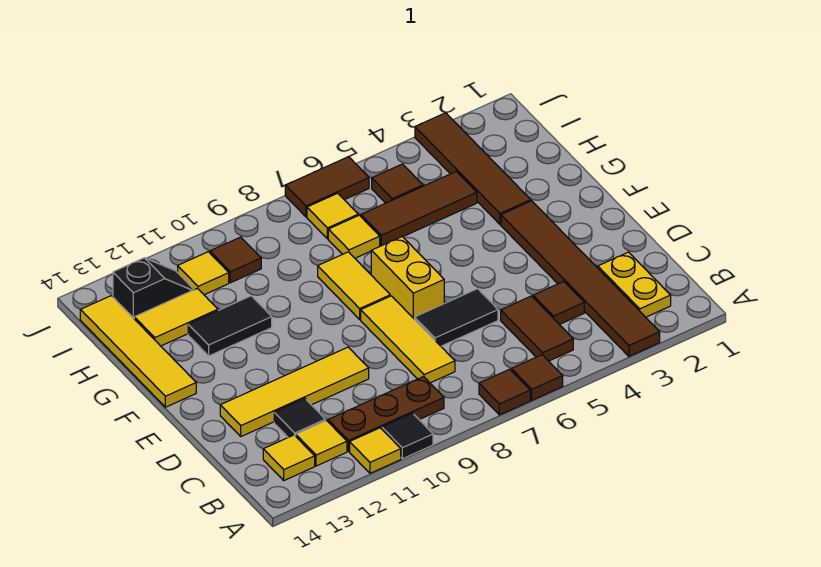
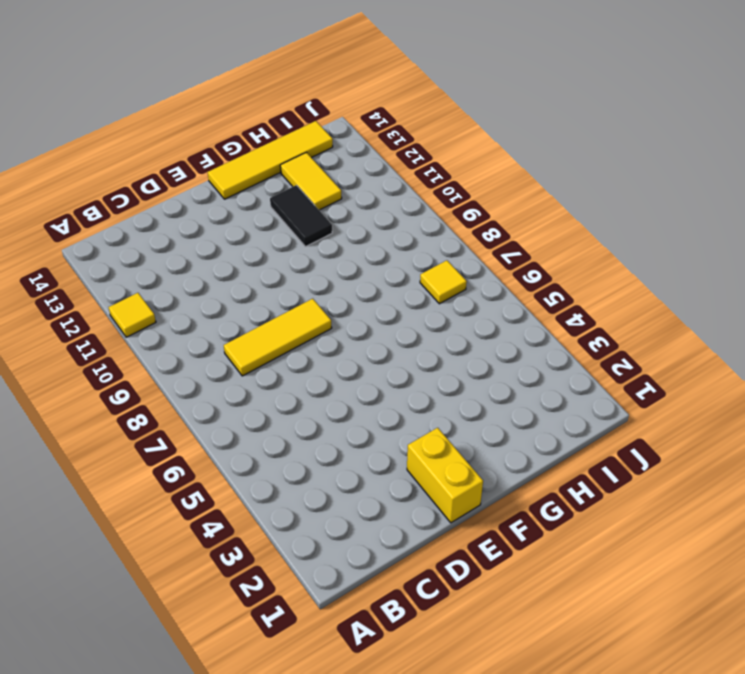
yellow 1x2 brick [407,428,483,523] -> yellow 1x2 brick turned to [371,237,444,318]
none -> brown 1x6 tile [501,201,660,356]
none -> brown 1x1 tile [511,355,563,400]
none -> brown 1x1 tile [479,369,530,415]

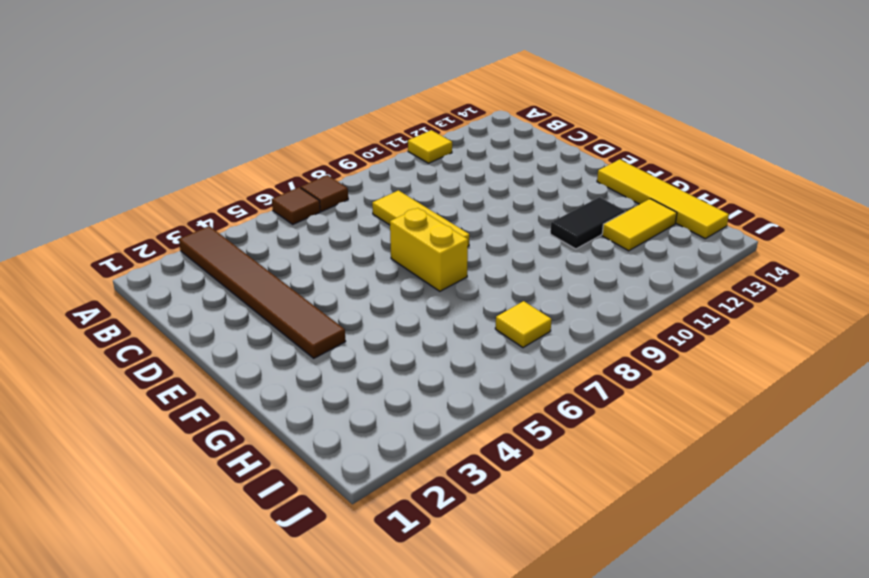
none -> black 1x1 tile [382,413,433,459]
none -> yellow 1x2 plate [598,252,671,317]
none -> brown 1x2 tile [501,296,573,361]

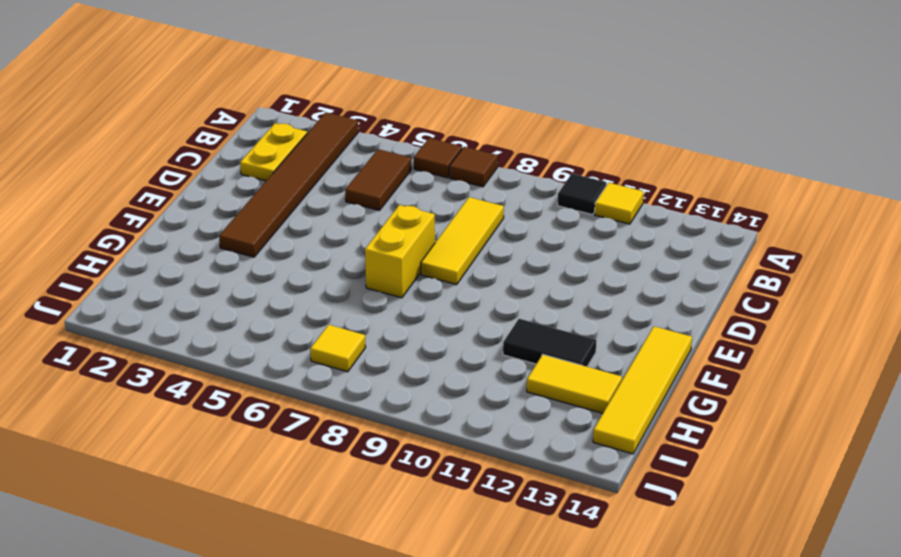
none -> brown 1x3 plate [328,377,444,451]
none -> yellow 1x1 tile [296,420,347,466]
none -> yellow 1x1 tile [263,435,315,480]

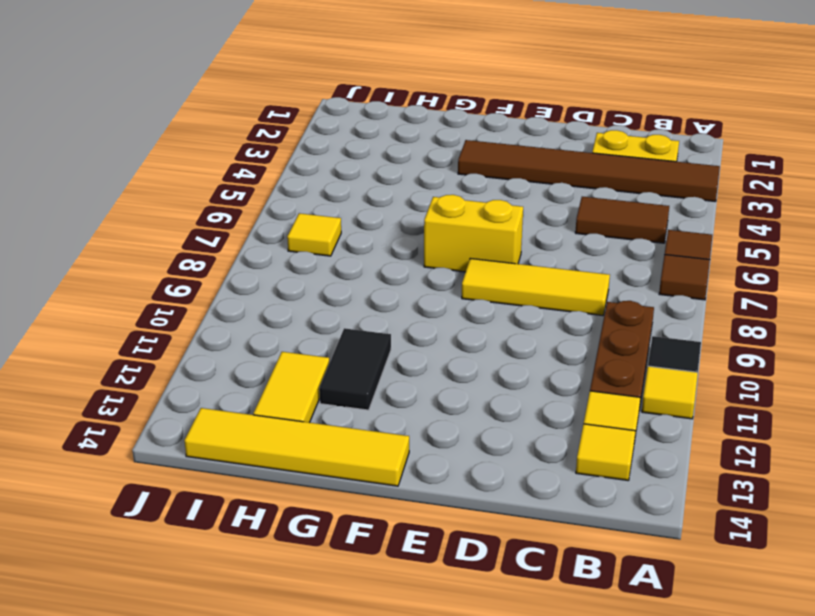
none -> brown 1x1 tile [533,282,584,325]
none -> black 1x1 tile [274,398,325,437]
none -> black 1x2 tile [414,289,498,346]

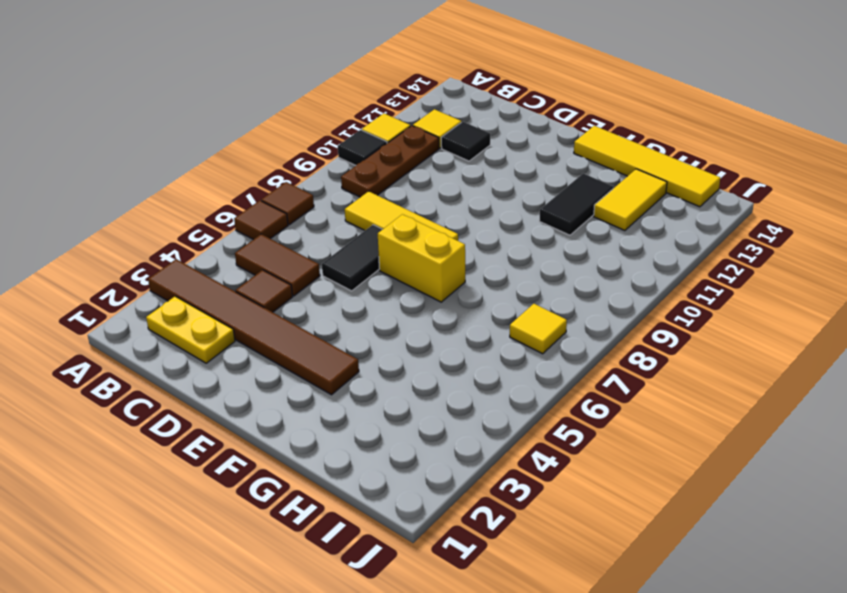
none -> yellow 1x1 tile [263,435,315,480]
none -> yellow 1x4 tile [220,347,369,436]
none -> yellow 1x2 tile [318,252,390,319]

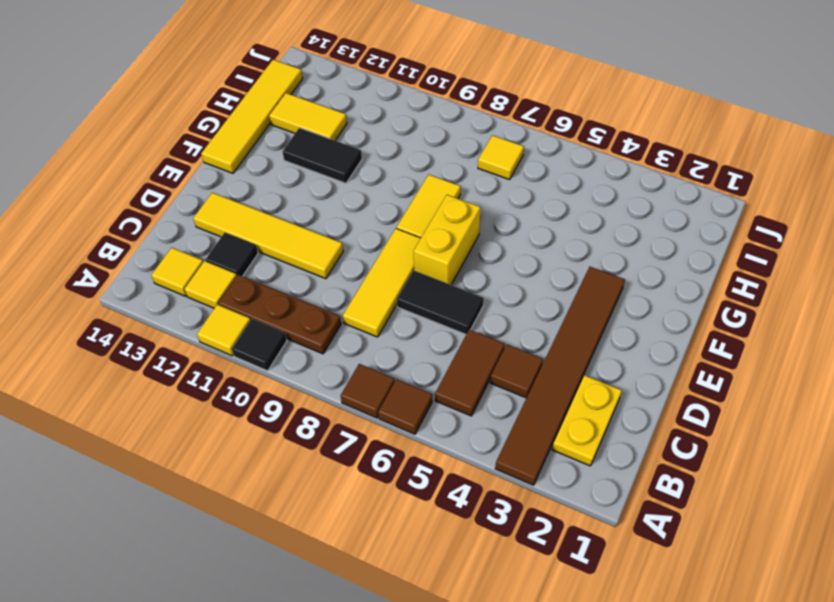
none -> brown 1x4 tile [415,113,531,224]
none -> brown 1x3 tile [361,171,477,246]
none -> yellow 1x1 tile [328,215,380,258]

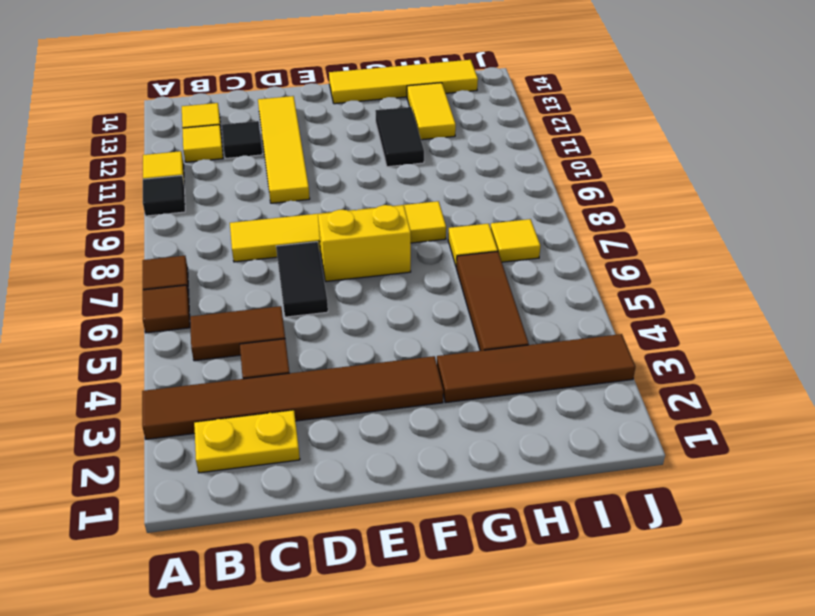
none -> brown 1x3 plate [328,377,444,451]
none -> brown 1x1 tile [372,164,423,203]
none -> brown 1x1 tile [210,237,261,283]

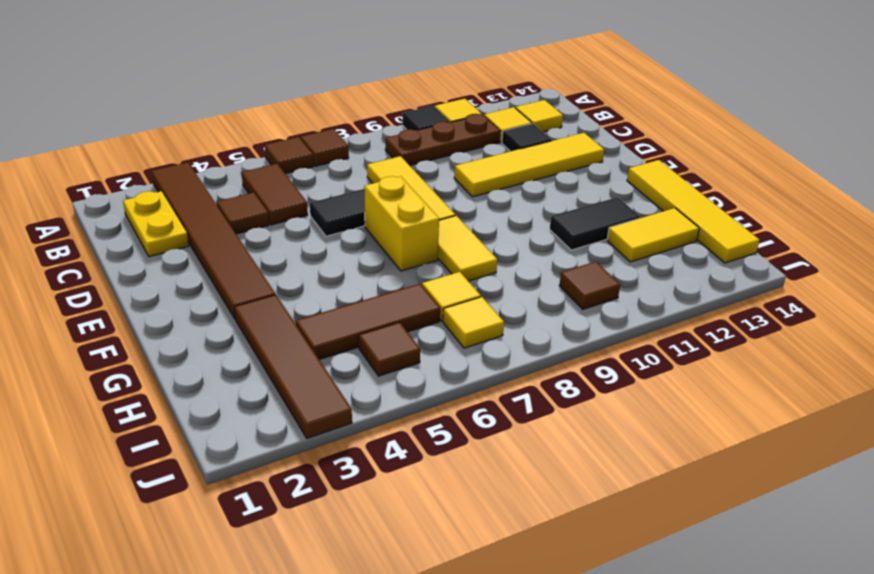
none -> yellow 1x1 tile [178,252,229,295]
none -> black 1x2 slope [113,258,194,318]
none -> brown 1x2 tile [285,157,369,217]

